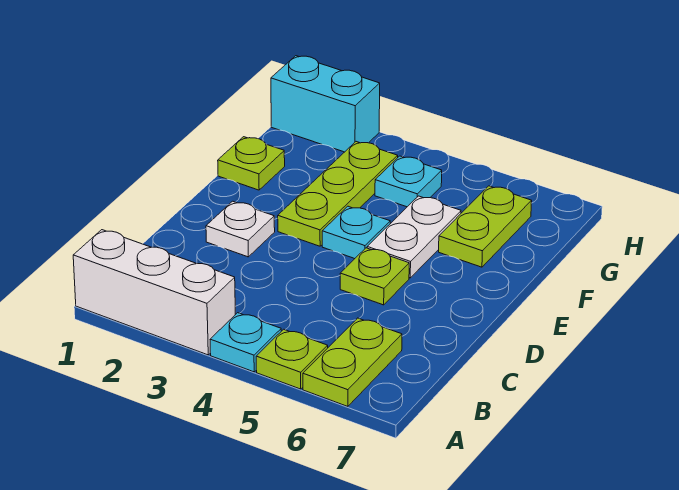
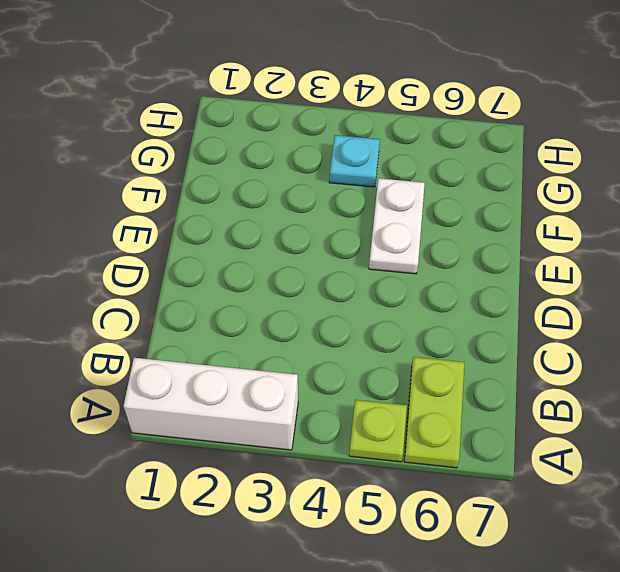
none -> cyan 1x1 plate [210,313,281,372]
none -> white 1x1 plate [206,201,275,257]
none -> lime 1x1 plate [340,248,409,305]

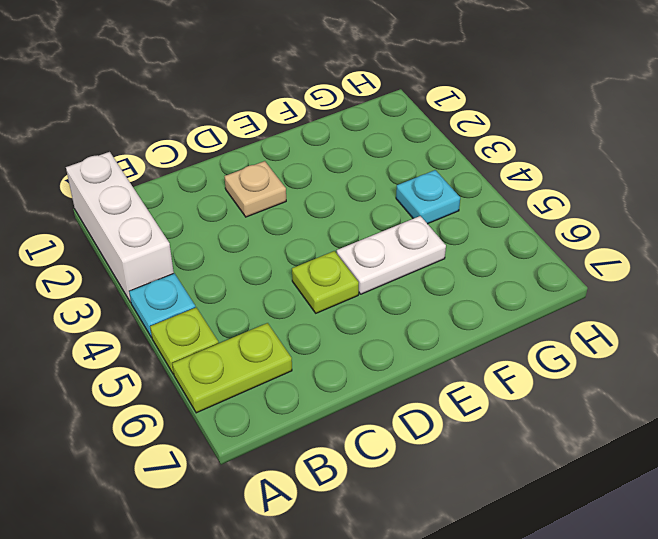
tan 1x1 plate [224,161,286,217] -> white 1x1 plate [206,201,275,257]
none -> lime 1x3 plate [278,142,398,246]
none -> cyan 1x1 plate [322,206,390,259]
none -> lime 1x1 plate [218,137,285,190]

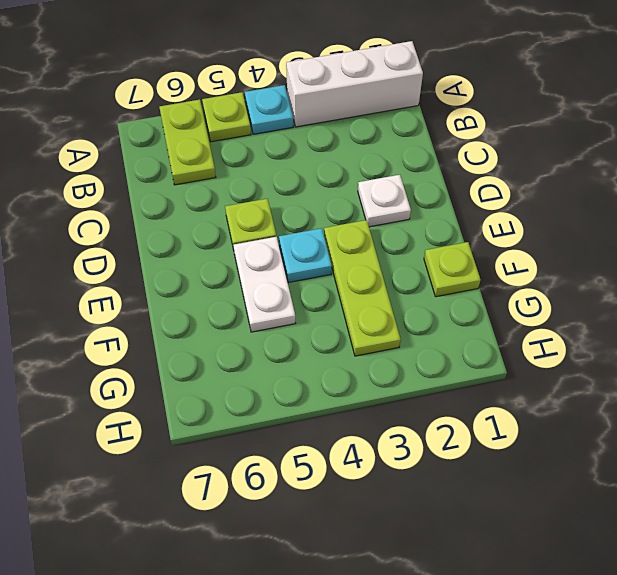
none -> lime 1x2 plate [439,186,532,267]
none -> cyan 1x1 plate [375,156,442,207]
none -> cyan 1x2 brick [271,56,380,152]

